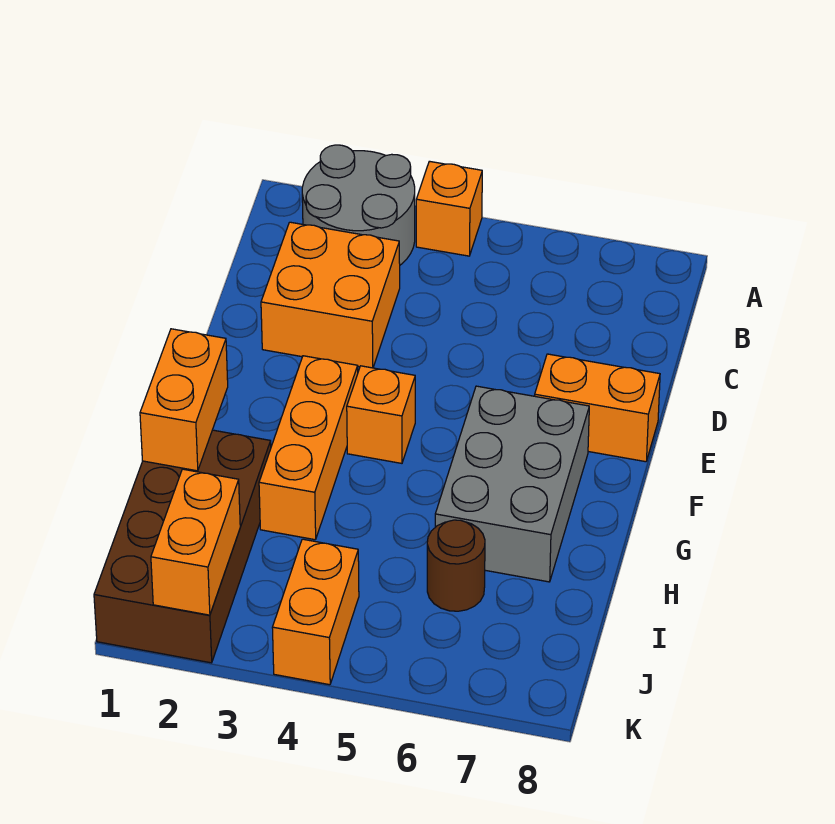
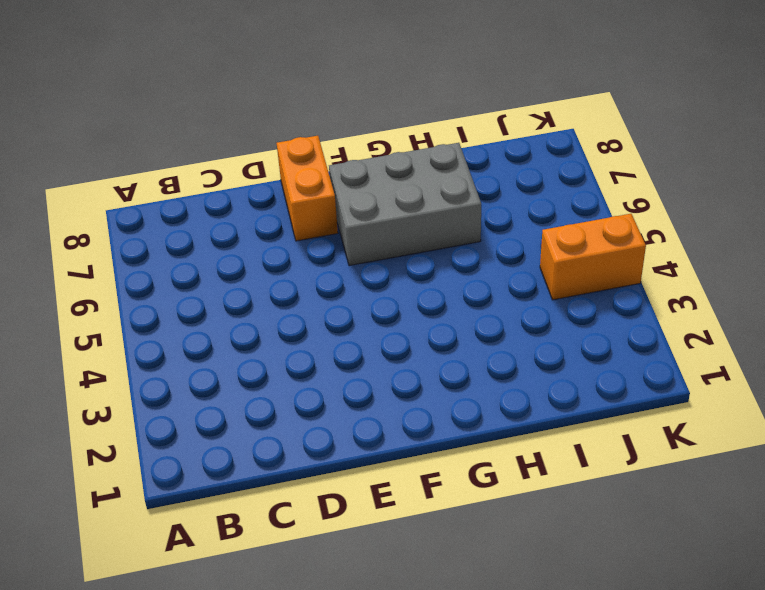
none -> grey 2x2 round brick [302,145,415,265]
none -> orange 1x1 brick [416,161,482,256]
none -> orange 2x2 brick [261,222,400,368]

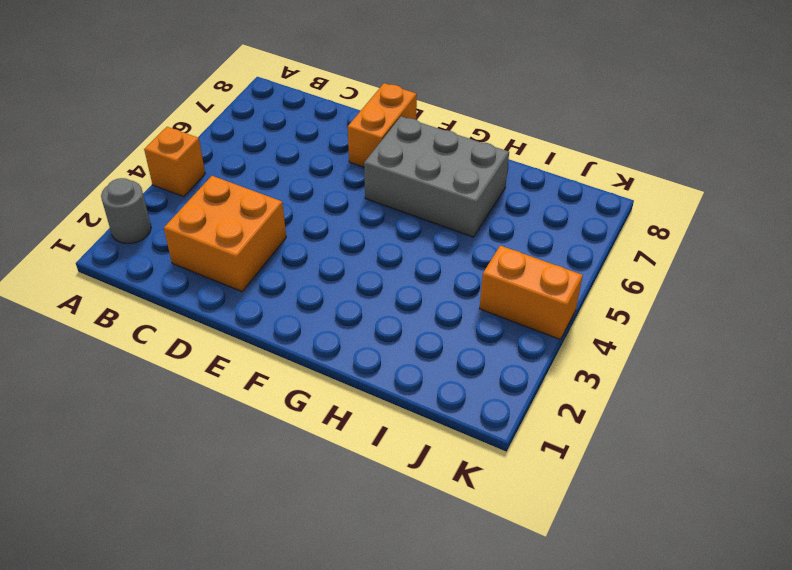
grey 1x1 round brick [101,178,151,243] -> grey 2x2 round brick [302,145,415,265]
none -> orange 1x3 brick [259,356,358,540]
none -> orange 1x1 brick [347,366,415,463]
none -> brown 2x4 brick [94,430,271,663]

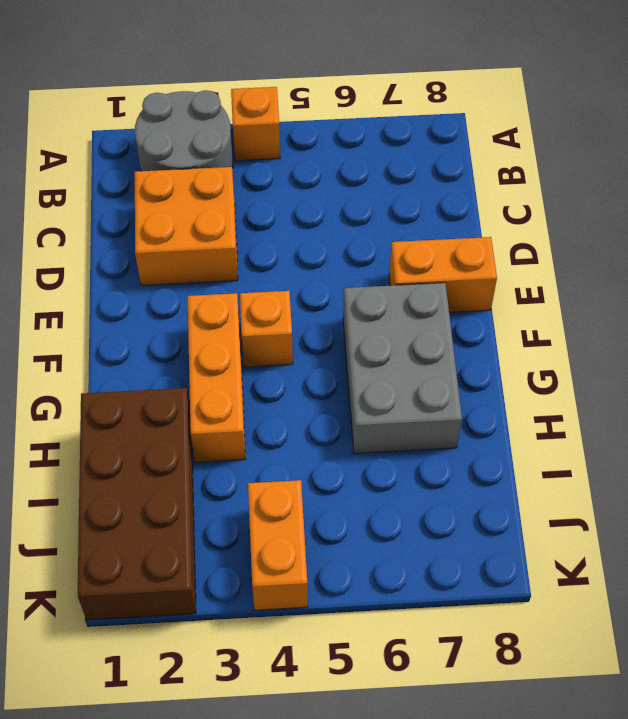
none -> brown 1x1 round brick [427,520,485,611]
none -> orange 1x2 brick [140,329,228,471]
none -> orange 1x2 brick [151,469,240,615]

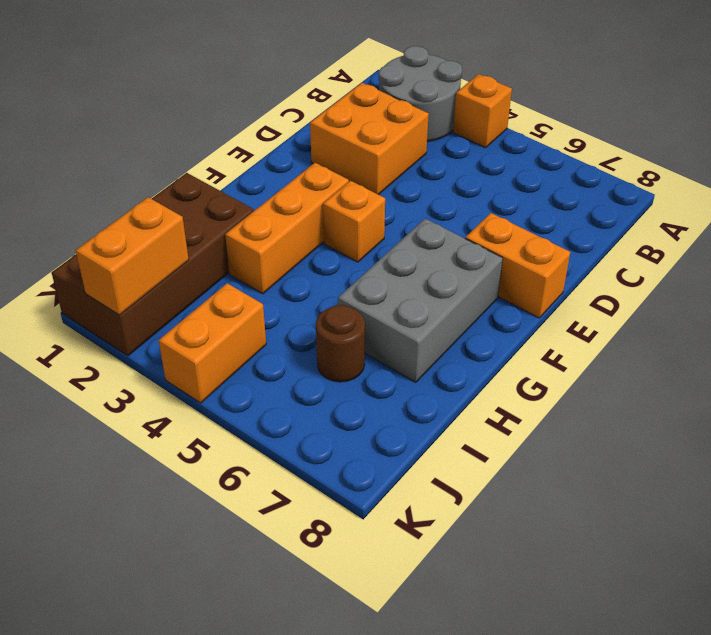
none -> orange 1x2 brick [140,329,228,471]

